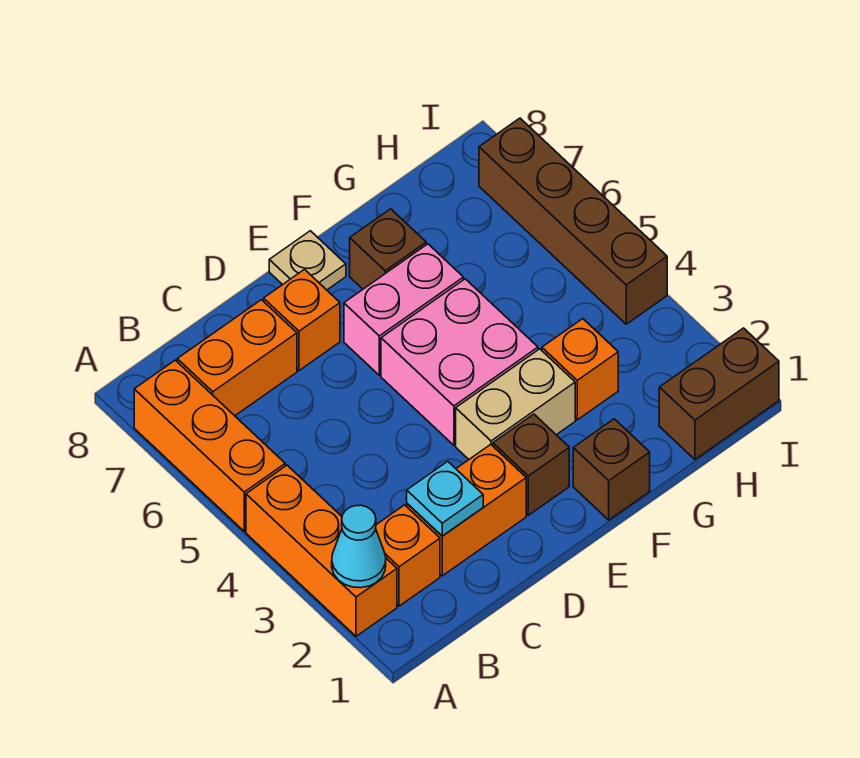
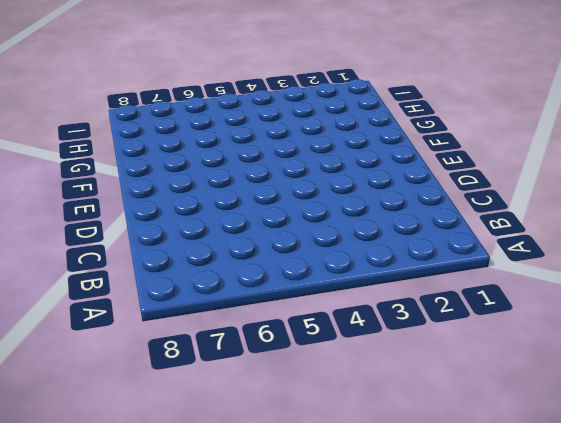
none -> orange 1x3 brick [246,465,397,636]
none -> orange 1x3 brick [134,360,285,531]
none -> orange 1x1 brick [376,505,440,606]

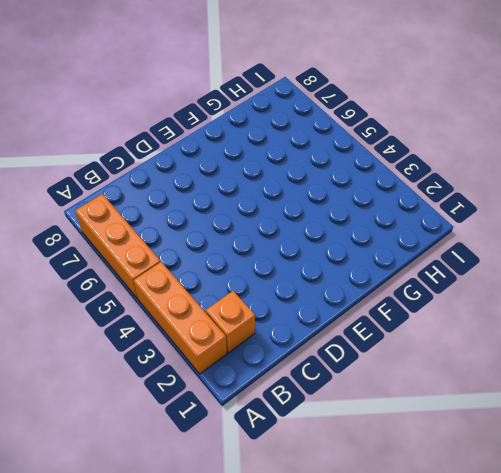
none -> orange 1x2 brick [177,300,297,416]
none -> orange 1x2 brick [407,444,526,576]
none -> orange 1x1 brick [264,270,340,371]

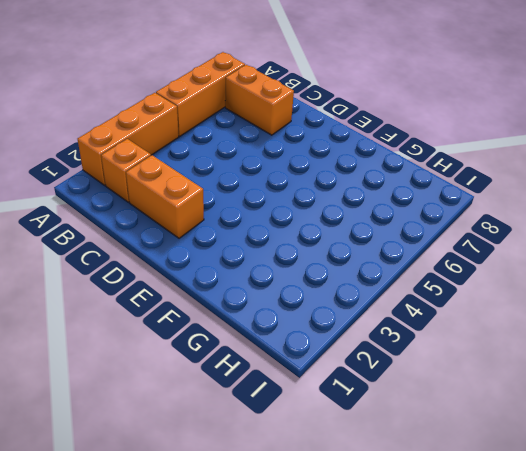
none -> orange 1x1 brick [264,270,340,371]
none -> brown 1x1 brick [493,414,569,515]
none -> tan 1x2 brick [456,349,575,459]

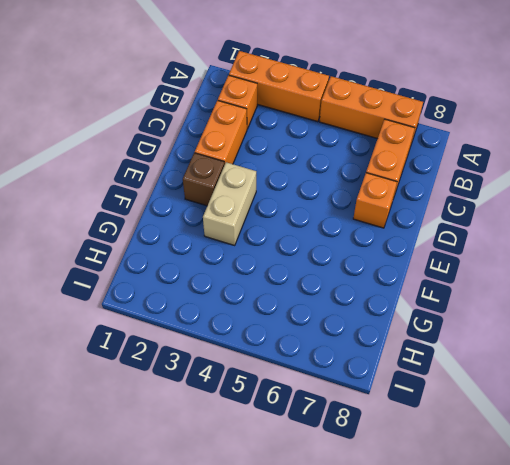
none -> pink 2x2 brick [381,279,538,445]
none -> pink 1x2 brick [344,244,463,375]
none -> tan 1x1 plate [269,231,346,290]

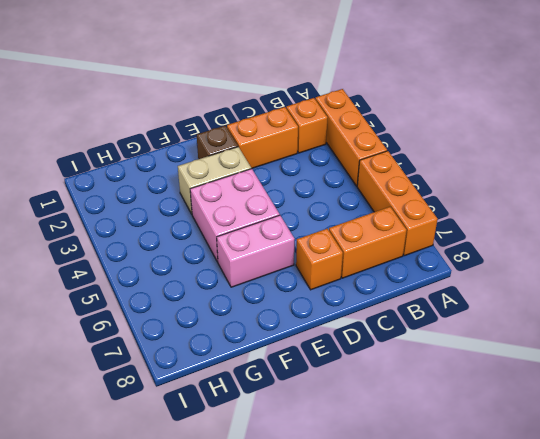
none -> tan 1x1 plate [269,231,346,290]
none -> brown 1x1 brick [573,419,650,520]
none -> brown 1x1 brick [350,209,426,289]

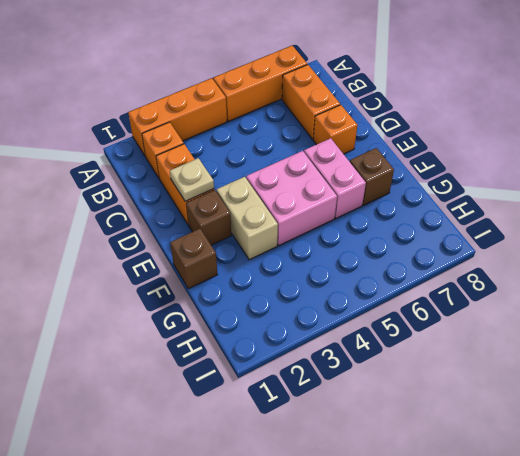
tan 1x1 plate [170,158,214,201] -> tan 1x1 plate moved to [269,231,346,290]
none -> orange 1x1 brick [542,319,618,420]
none -> brown 1x2 brick [659,328,779,459]
none -> brown 1x4 brick [479,118,667,324]

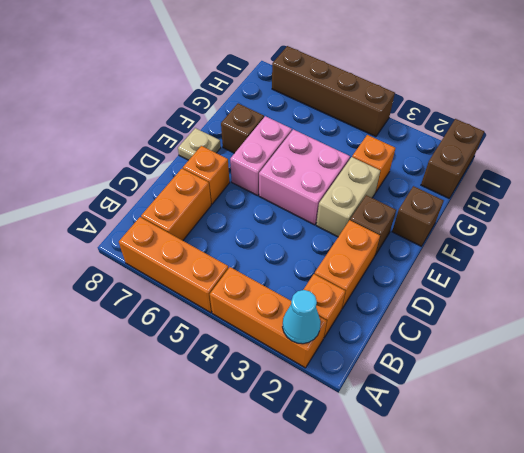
none -> cyan 1x1 plate [407,461,483,536]

